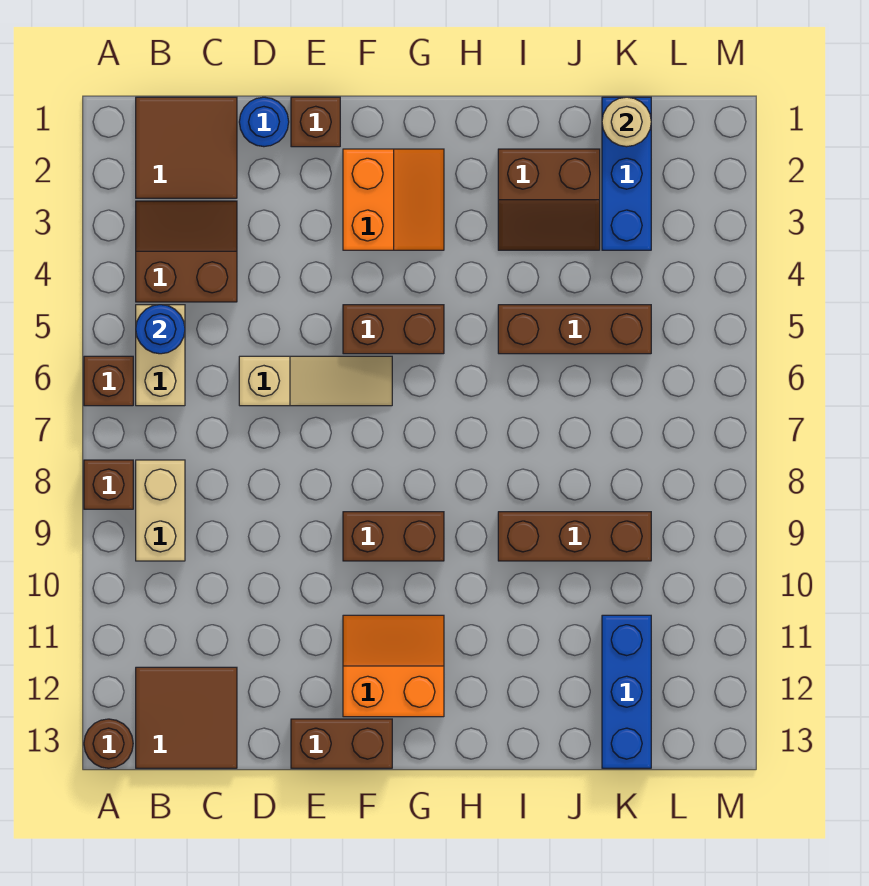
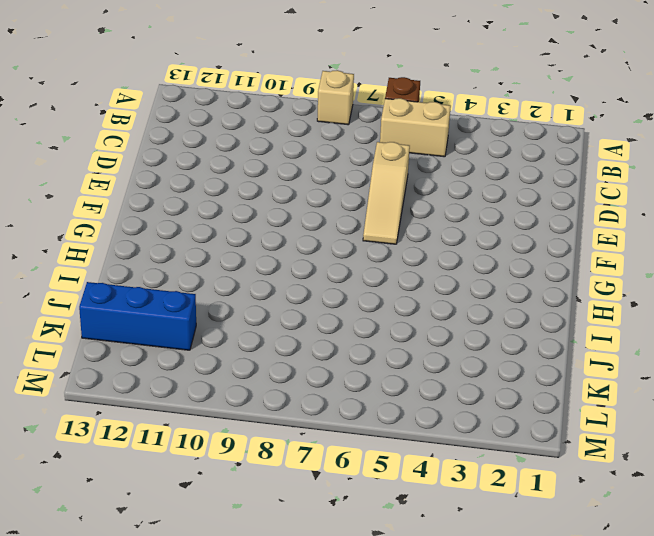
tan 1x1 brick [317,70,354,125] -> brown 1x1 brick [84,460,133,509]
none -> brown 1x1 round brick [84,719,133,768]
none -> brown 2x2 tile [136,97,237,198]
none -> brown 2x2 slope [136,201,237,302]

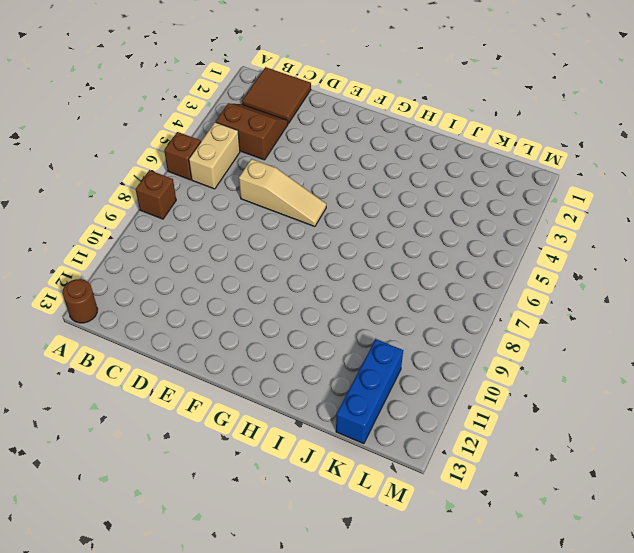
none -> tan 1x2 brick [136,460,185,561]
none -> brown 2x2 tile [136,667,237,768]
none -> blue 1x1 round brick [239,97,289,147]

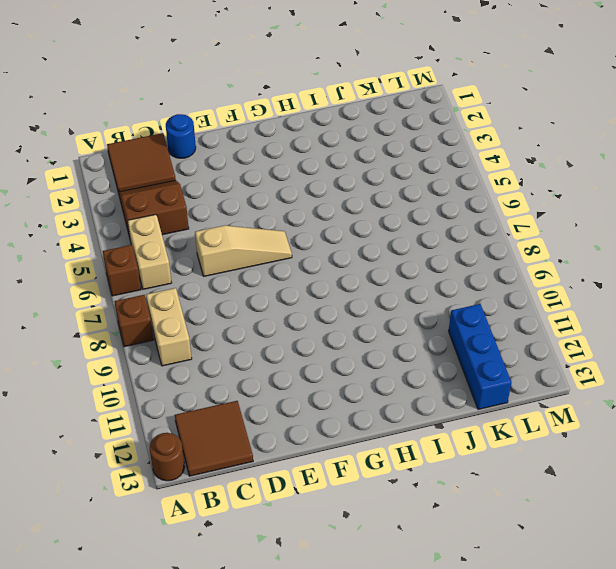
none -> brown 1x1 brick [291,97,340,147]
none -> brown 1x2 brick [291,719,392,768]
none -> orange 2x2 slope [343,149,444,250]

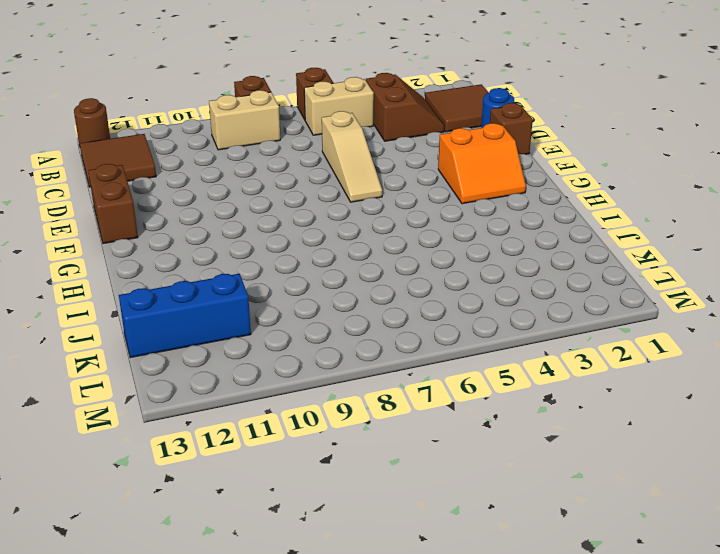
none -> brown 1x2 brick [343,305,444,354]
none -> brown 1x2 brick [343,512,444,561]
none -> orange 2x2 slope [343,615,444,717]

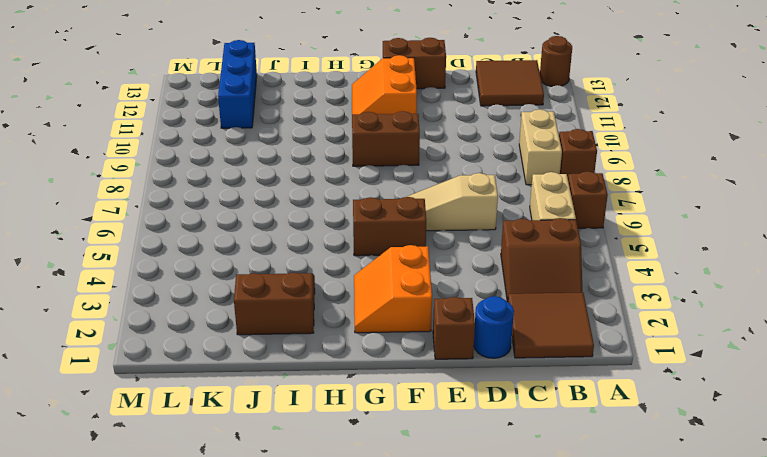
orange 2x2 slope [352,55,417,114] -> orange 2x2 slope turned to [343,615,444,717]
none -> brown 1x3 brick [498,305,651,354]
none -> brown 1x3 brick [498,512,651,561]
none -> blue 1x3 brick [602,97,651,250]

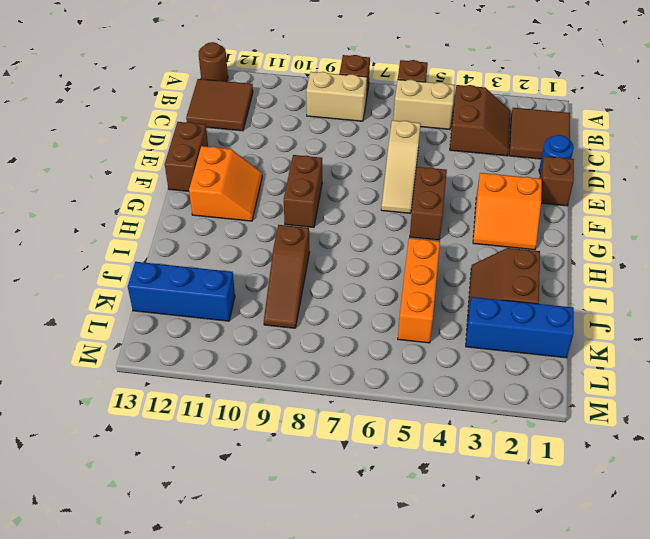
orange 1x3 brick [398,238,440,343] -> brown 1x3 brick [498,305,651,354]
brown 1x3 slope [264,225,310,328] -> brown 1x3 brick [498,512,651,561]
none -> blue 1x1 round brick [136,305,185,354]
none -> tan 1x1 round brick [602,97,651,147]

